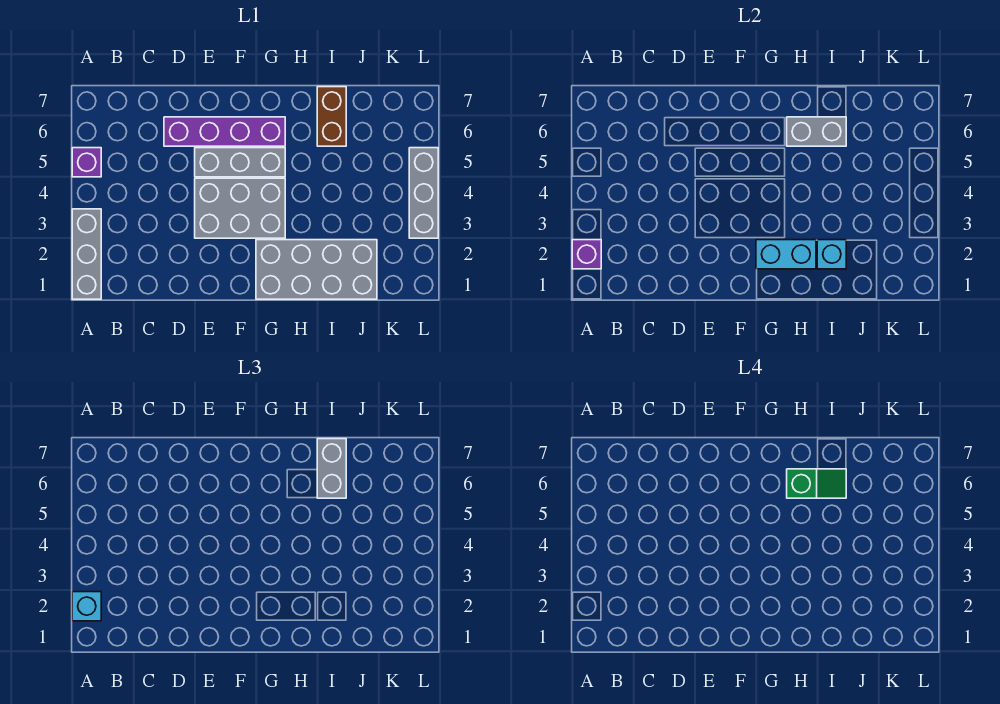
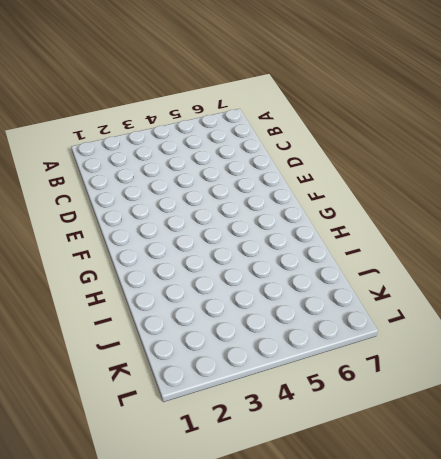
none -> grey 1x3 brick [72,209,101,299]
none -> purple 1x1 brick [72,148,101,177]
none -> purple 1x4 brick [164,117,285,146]

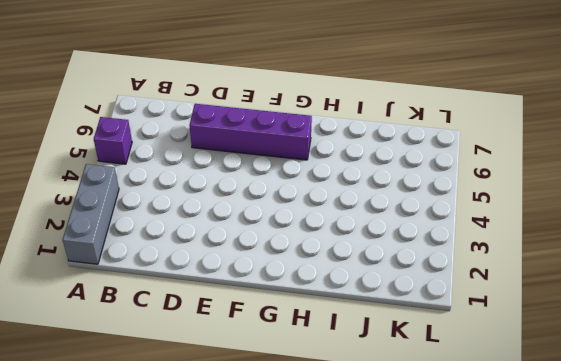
none -> grey 2x3 brick [195,178,285,238]
none -> grey 1x3 brick [195,148,285,177]
none -> grey 2x4 brick [256,240,377,299]

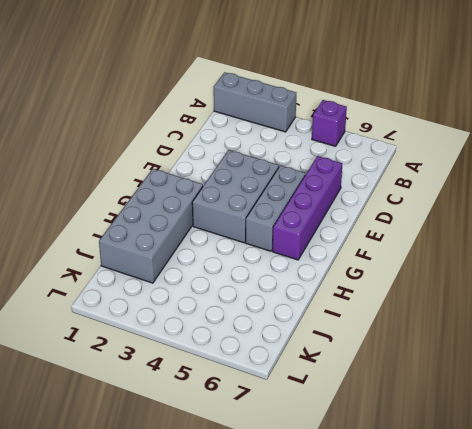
none -> brown 1x2 brick [317,87,346,146]
none -> grey 1x3 brick [409,148,438,238]
none -> purple 1x1 brick [572,240,601,269]

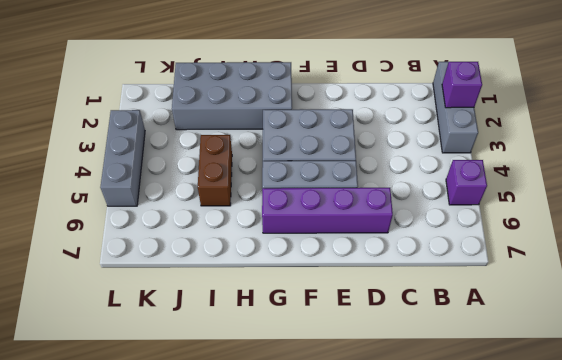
brown 1x2 brick [198,135,232,206] -> brown 1x2 brick moved to [317,87,346,146]
none -> cyan 1x2 brick [756,240,816,269]
none -> grey 1x2 brick [787,117,846,146]
none -> cyan 1x1 brick [817,240,846,269]

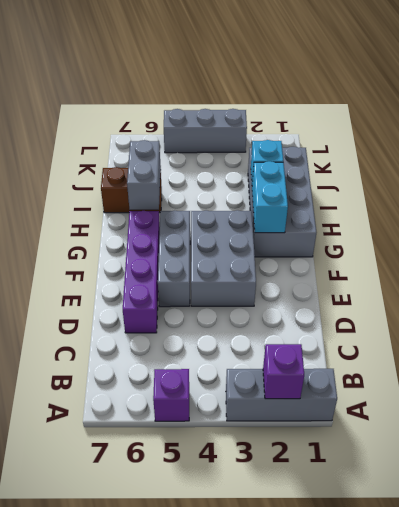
none -> cyan 1x1 brick [72,592,101,621]
none -> grey 1x2 brick [317,439,346,498]
none -> green 1x2 slope [787,469,846,498]

